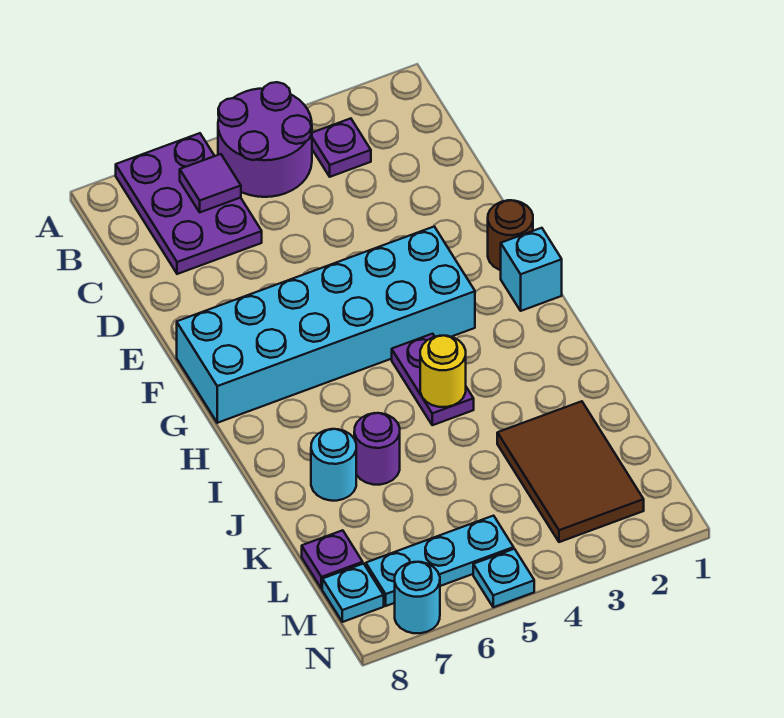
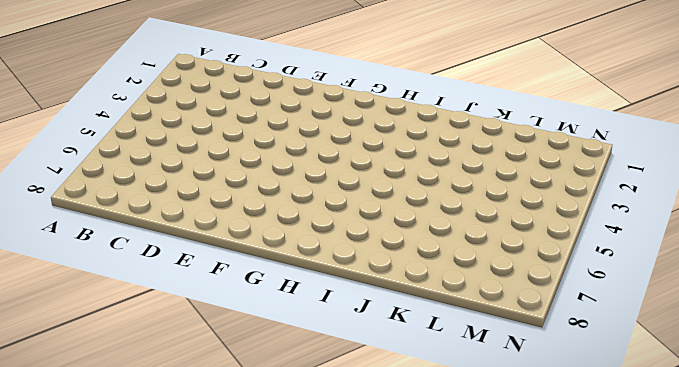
none -> purple 2x2 round brick [218,82,312,197]
none -> purple 2x3 plate [116,133,262,274]
none -> purple 1x1 plate [312,118,371,177]

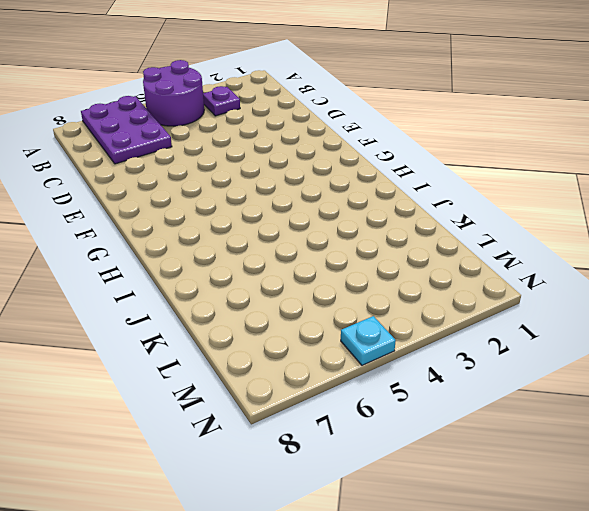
none -> brown 1x1 round brick [488,200,533,270]
none -> cyan 2x6 brick [177,227,475,423]
none -> cyan 1x1 brick [501,228,562,311]

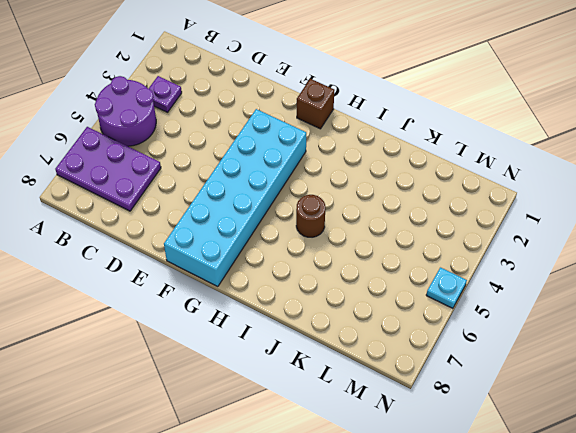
brown 1x1 brick [297,79,335,129] -> cyan 1x1 brick [501,228,562,311]
brown 1x1 round brick [296,195,325,237] -> brown 1x1 round brick moved to [488,200,533,270]
none -> purple 1x2 plate [392,334,474,425]
none -> purple 1x1 round brick [354,413,400,485]
none -> cyan 1x1 round brick [311,429,356,501]

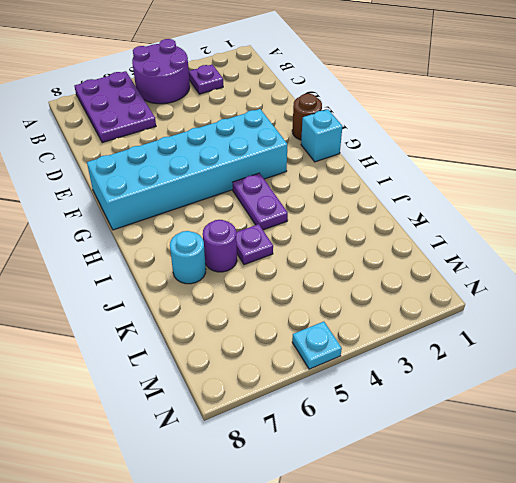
purple 1x1 plate [236,224,273,265] -> purple 1x1 plate moved to [302,530,363,589]
none -> brown 2x3 tile [497,401,644,542]
none -> cyan 1x3 plate [366,516,514,606]
none -> cyan 1x1 plate [322,564,384,622]

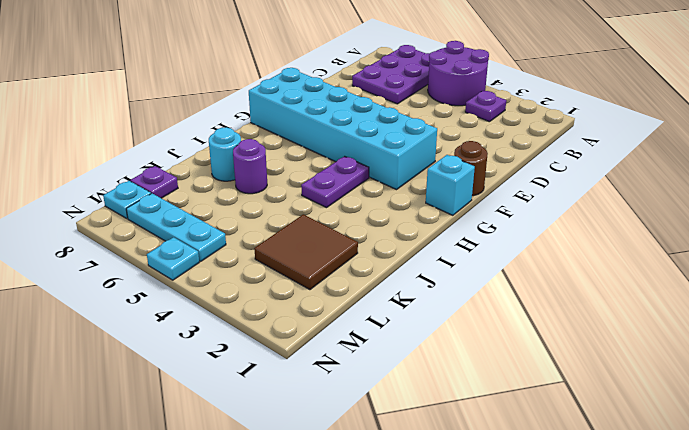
brown 2x2 tile [254,214,358,290] -> brown 2x3 tile [497,401,644,542]
none -> cyan 1x1 round brick [395,562,440,633]
none -> purple 1x1 tile [180,154,241,212]
none -> yellow 1x1 round brick [420,336,466,407]

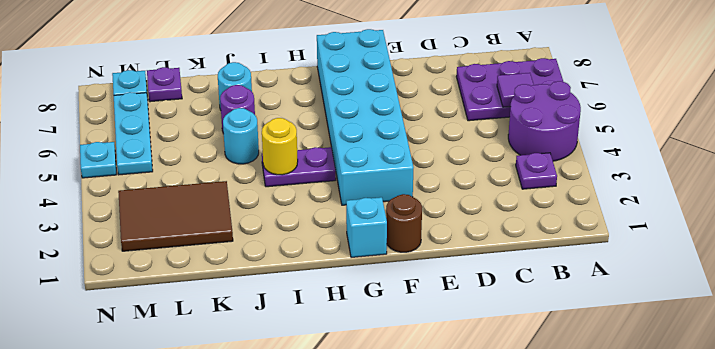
cyan 1x1 round brick [223,108,259,164] -> cyan 1x1 round brick moved to [395,562,440,633]

